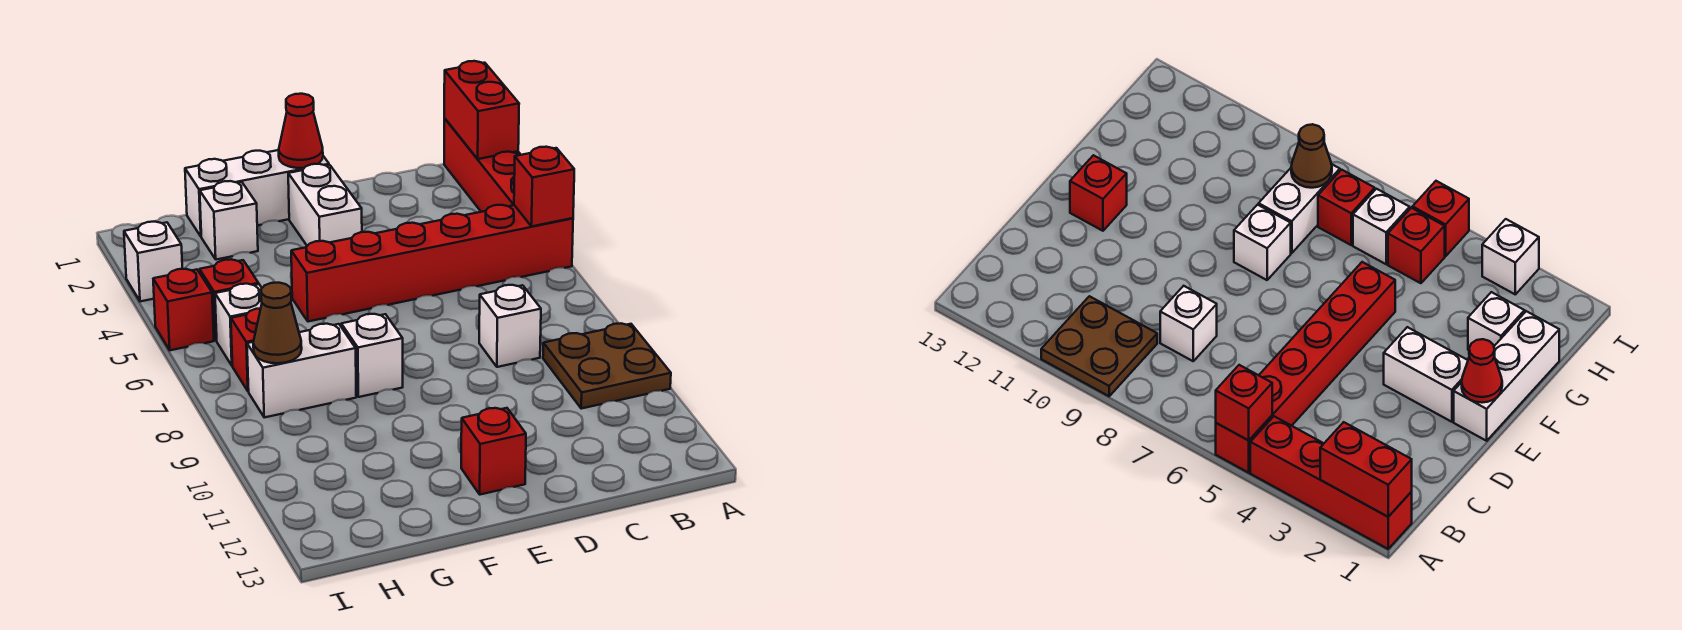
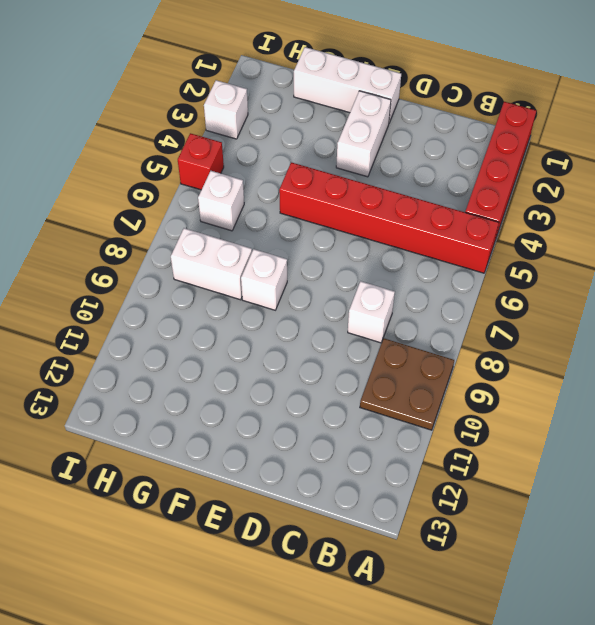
none -> red 1x1 brick [461,408,526,495]
none -> white 1x1 brick [200,181,258,260]
none -> red 1x1 brick [200,259,259,341]

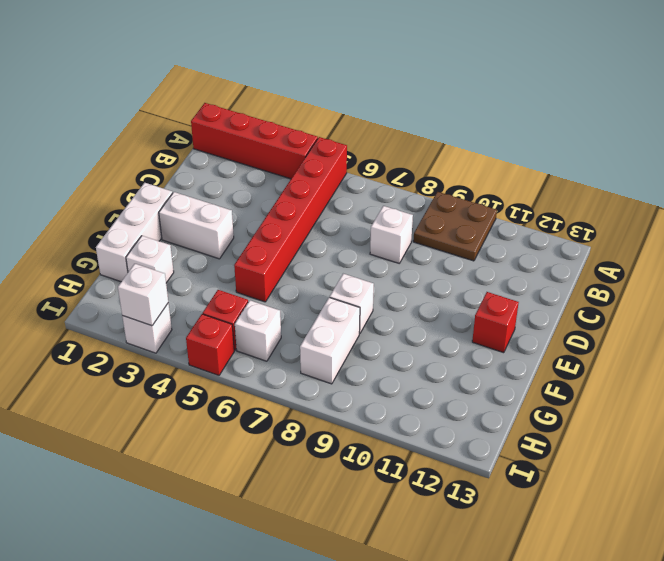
white 1x1 brick [118,264,168,326] -> none
none -> red 1x1 brick [231,309,261,391]
none -> red 1x2 brick [444,61,519,159]
none -> red 1x1 brick [514,147,574,226]

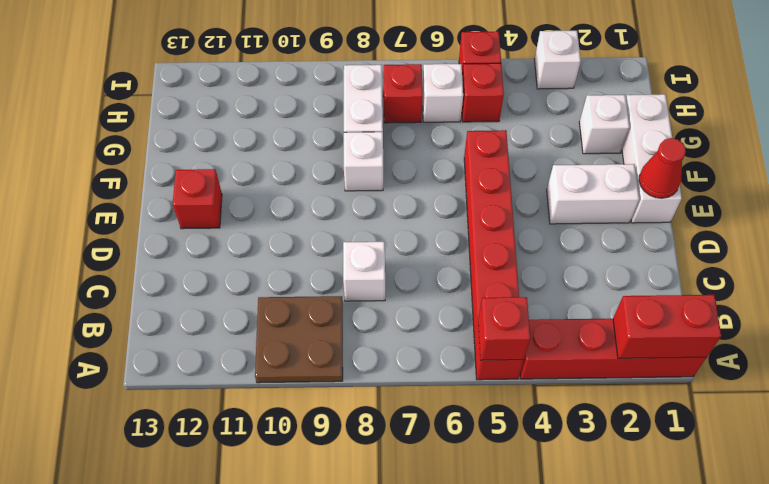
none -> brown 1x1 cone [253,283,302,363]

